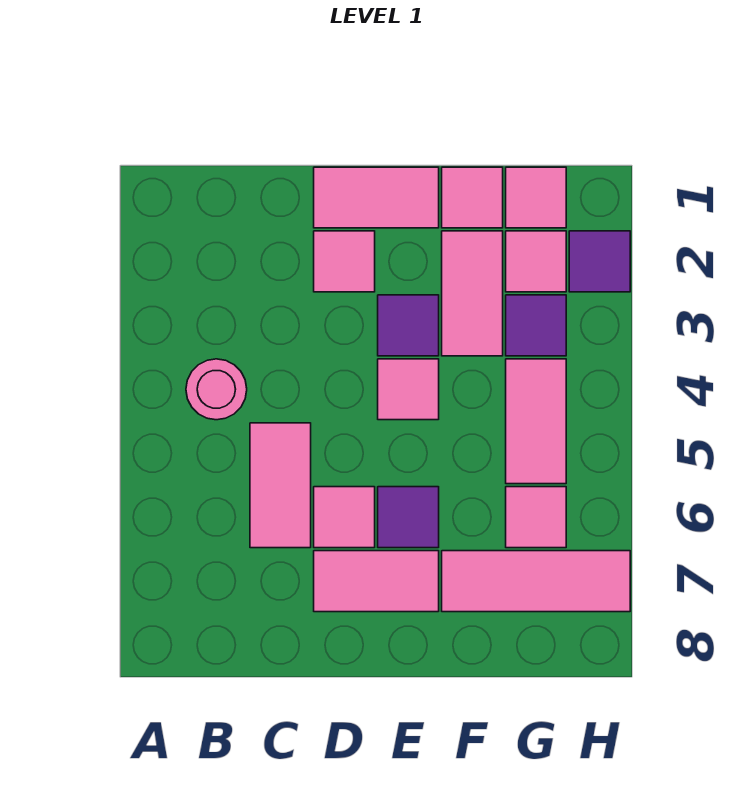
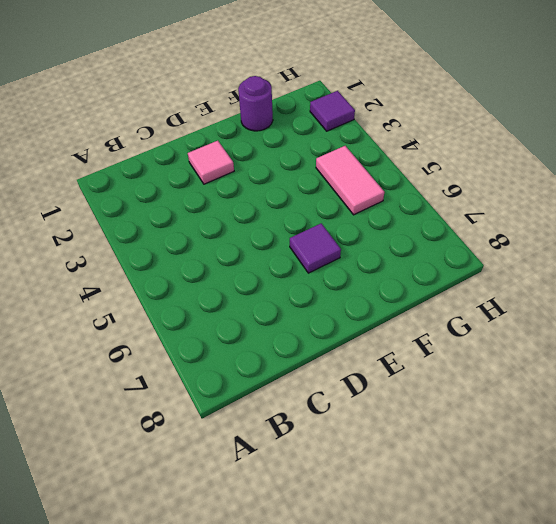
purple 1x1 round brick [238,76,273,131] -> pink 1x1 tile [442,167,503,228]
none -> pink 1x1 round brick [186,359,247,420]
none -> pink 1x2 tile [250,423,311,548]
none -> pink 1x2 tile [314,167,439,228]

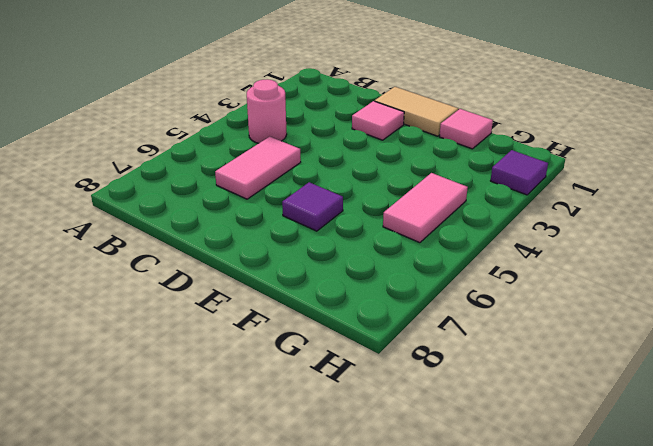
tan 1x2 tile [375,87,458,136] -> pink 1x2 tile [314,167,439,228]
none -> pink 1x1 tile [314,487,375,548]
none -> pink 1x2 tile [314,551,439,612]
none -> purple 1x1 tile [378,295,439,356]

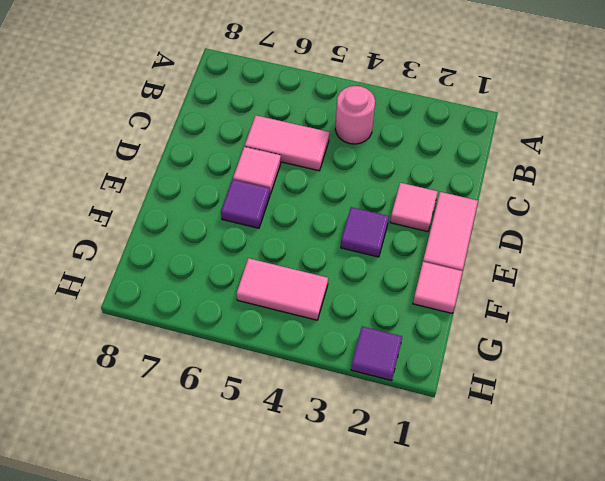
none -> pink 1x2 tile [314,551,439,612]
none -> pink 1x1 tile [378,359,439,420]
none -> pink 1x2 tile [442,231,503,356]

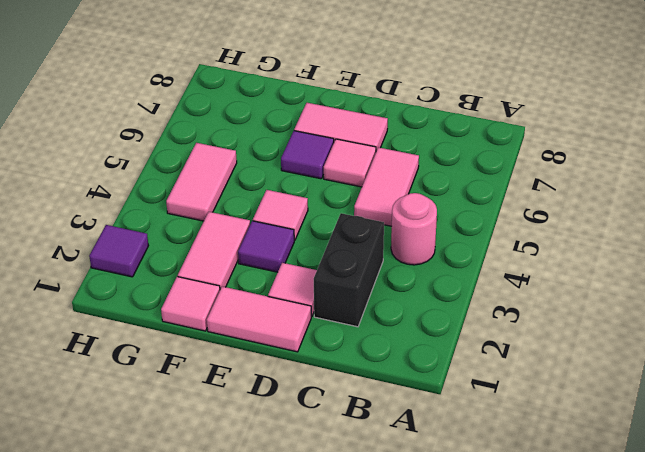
black 1x2 brick [314,213,384,327] -> none
none -> pink 1x3 tile [442,551,630,612]
none -> pink 1x1 tile [506,167,566,228]
none -> pink 1x1 tile [506,231,566,292]

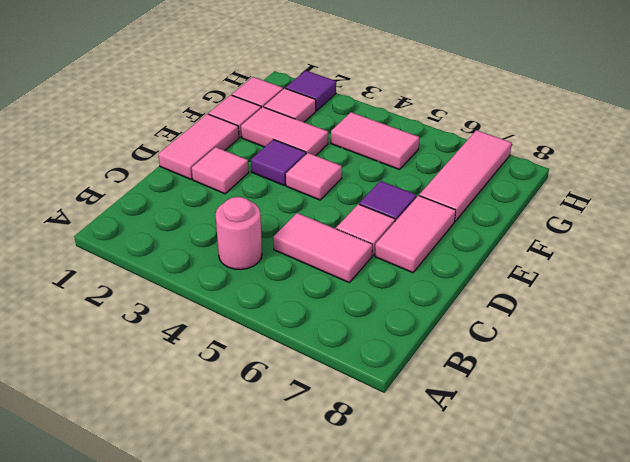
none -> purple 1x1 tile [506,295,566,356]
none -> pink 1x1 tile [506,487,566,548]

